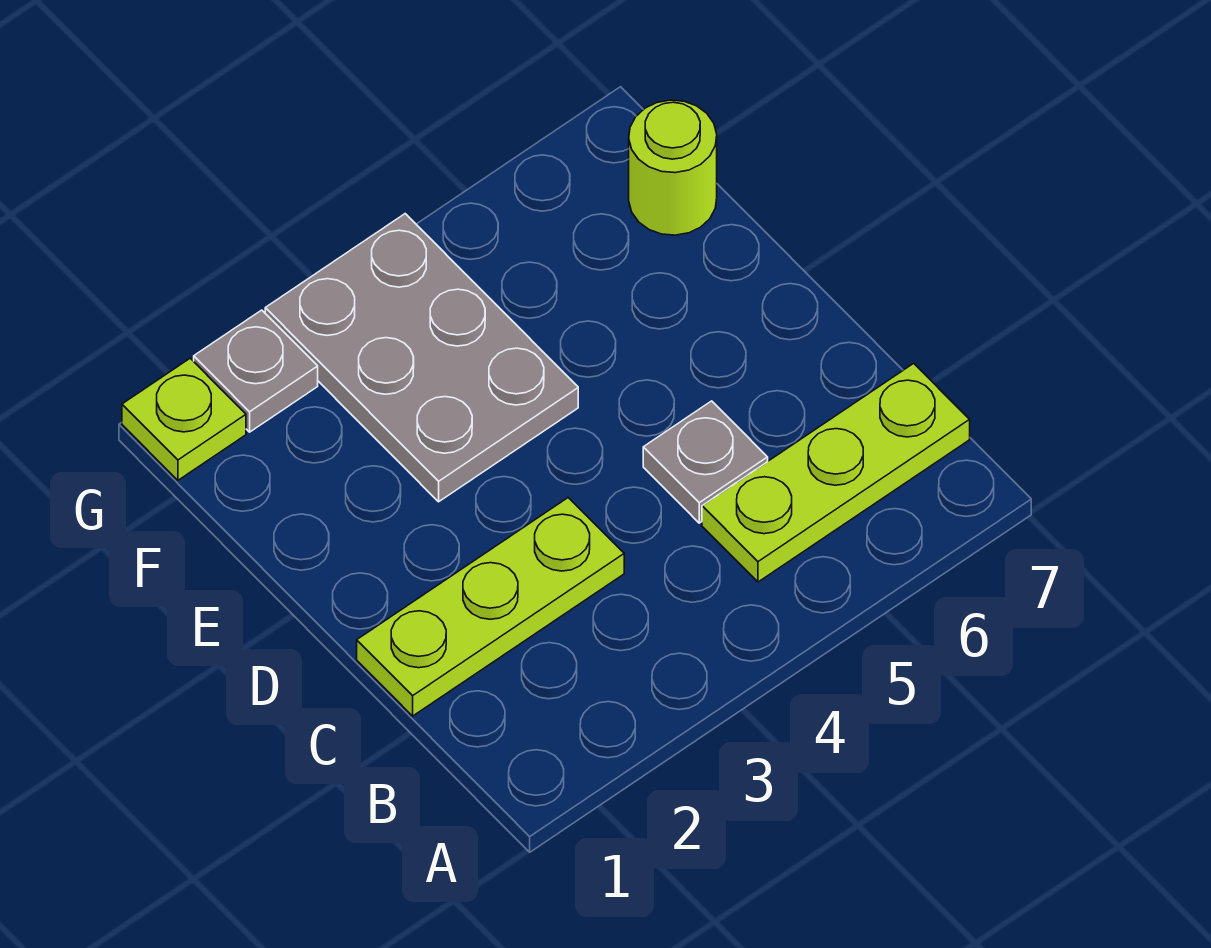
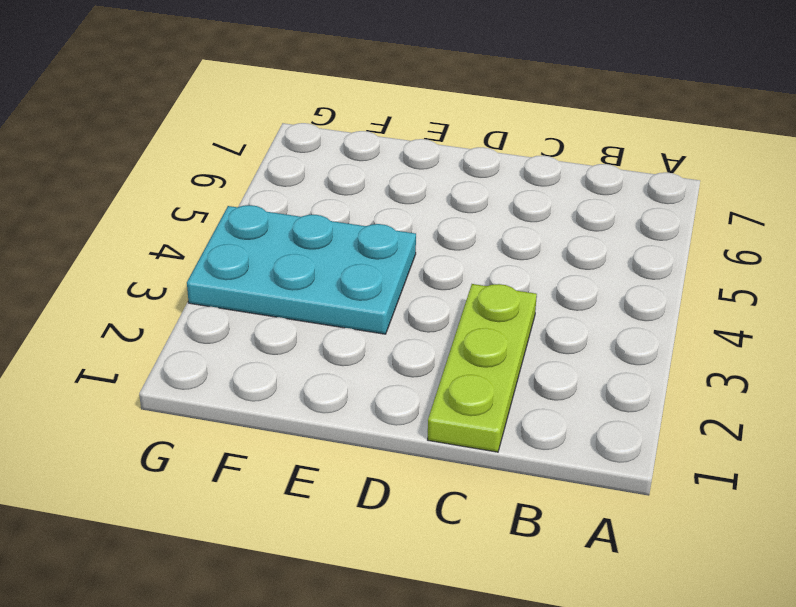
cyan 2x3 plate [187,205,416,334] -> grey 2x3 plate [265,214,578,502]
none -> lime 1x3 plate [702,363,970,582]
none -> grey 1x1 plate [643,401,768,523]

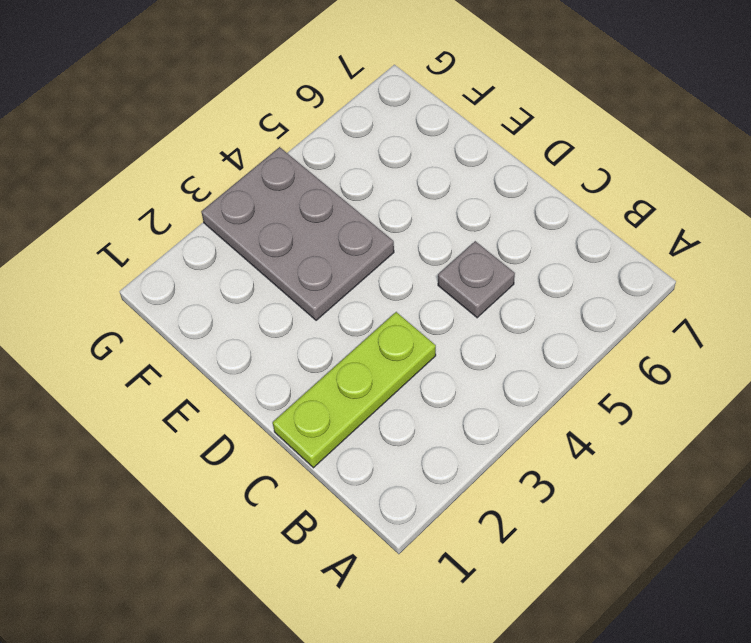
none -> lime 1x3 plate [702,363,970,582]
none -> lime 1x1 round brick [629,100,717,235]

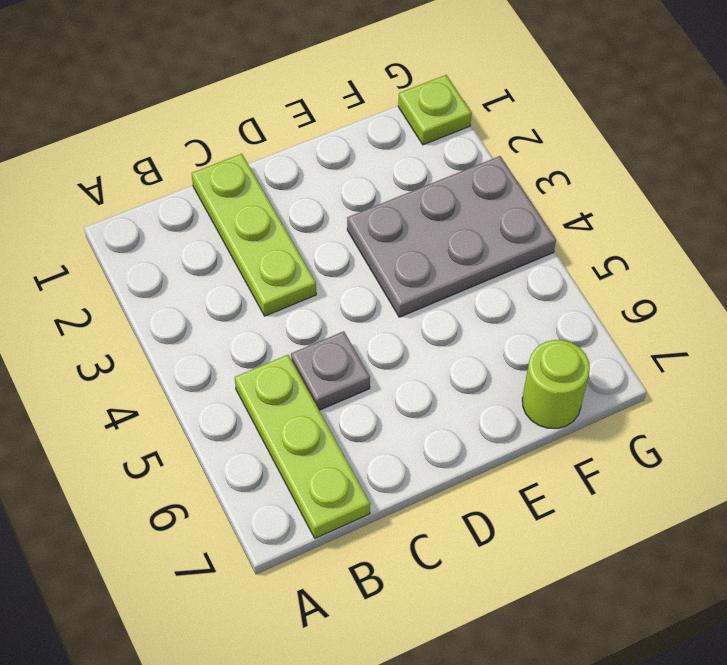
none -> grey 1x1 plate [194,310,318,432]

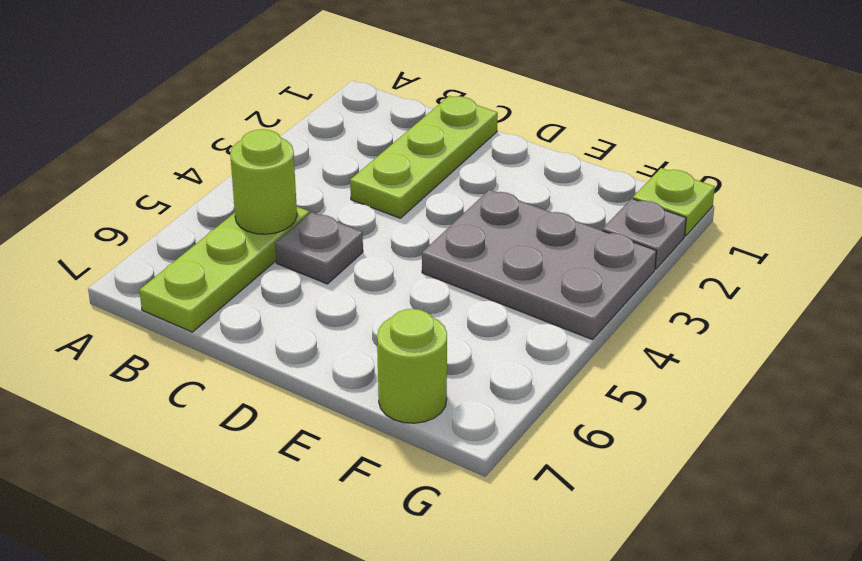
lime 1x1 round brick [230,129,297,234] -> none

